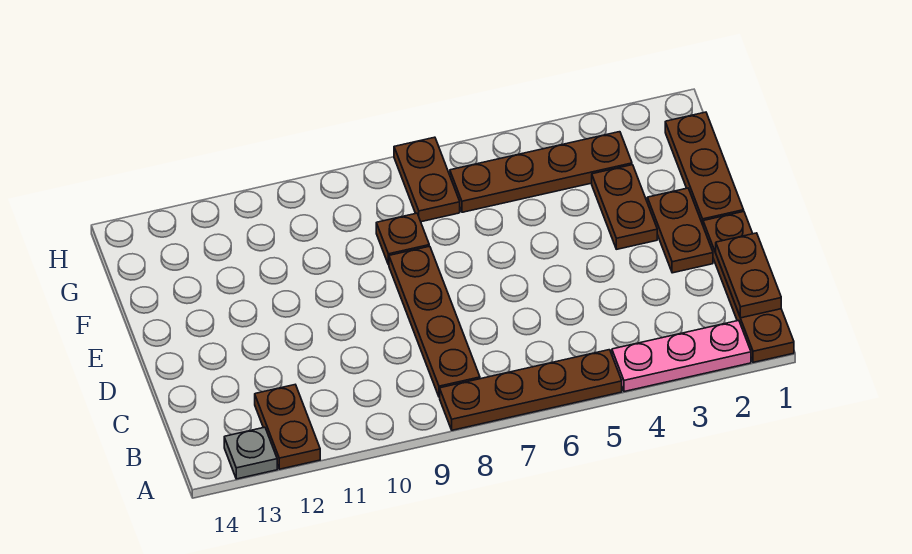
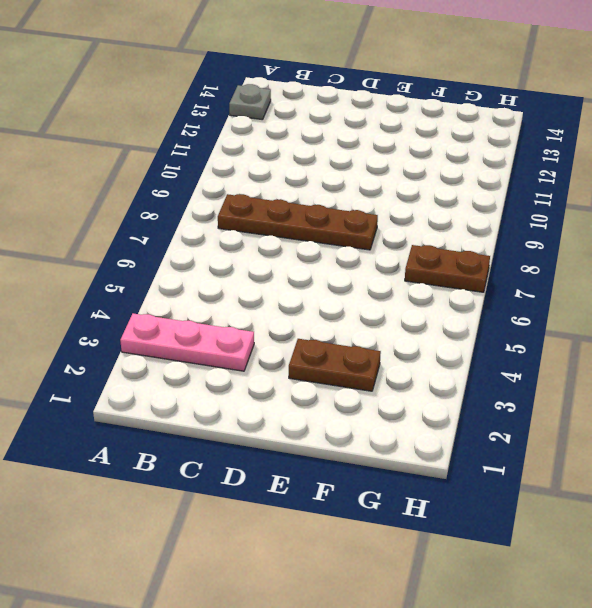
pink 1x3 plate [120,313,254,371] -> pink 1x3 plate turned to [612,320,751,392]
none -> brown 1x4 plate [703,212,794,362]
none -> brown 1x4 plate [440,350,622,430]
none -> brown 1x2 plate [255,385,320,469]

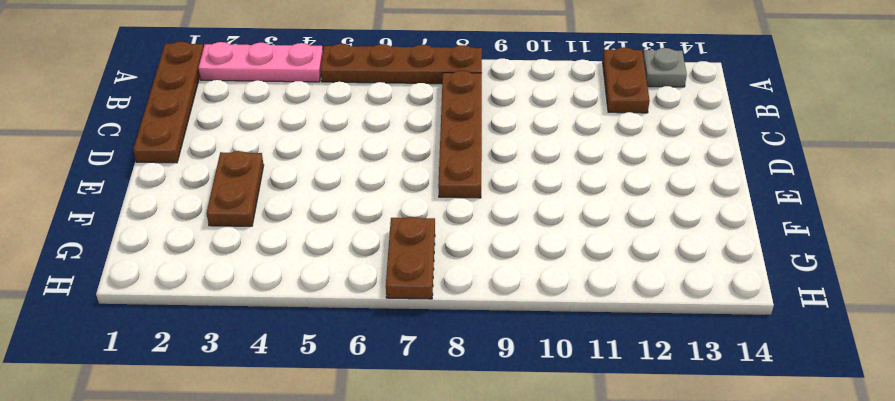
none -> brown 1x2 plate [647,188,713,273]
none -> brown 1x3 plate [665,112,744,224]
none -> brown 1x1 plate [376,213,429,265]

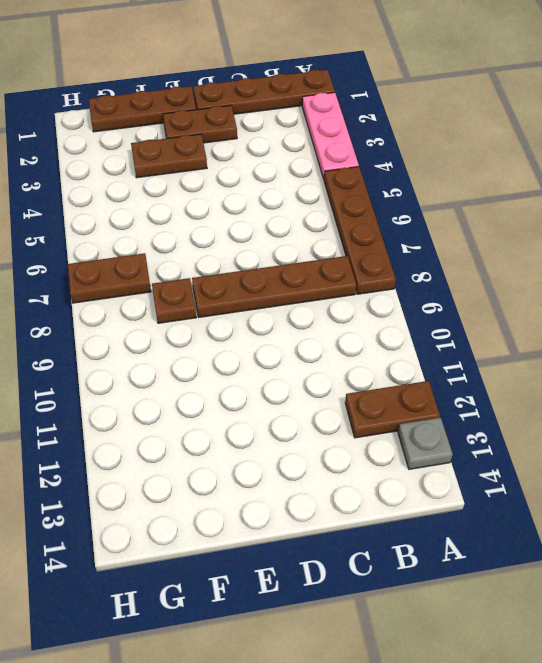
none -> brown 1x4 plate [450,132,632,212]
none -> brown 1x2 plate [716,233,781,318]

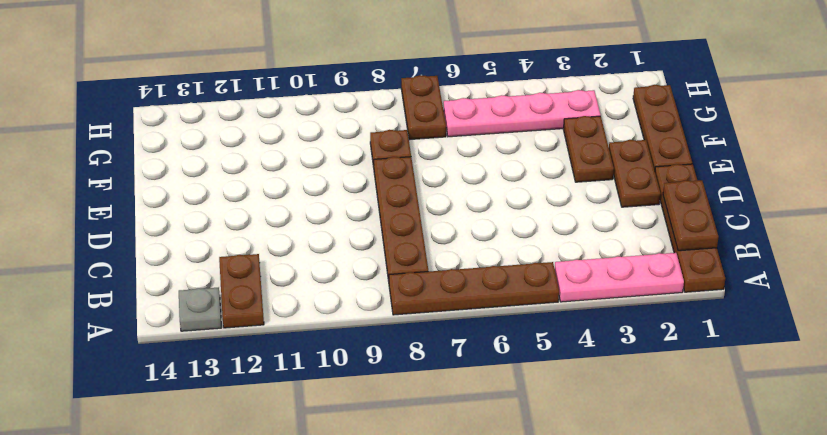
pink 1x4 plate [444,90,601,137] -> brown 1x4 plate [450,132,632,212]

